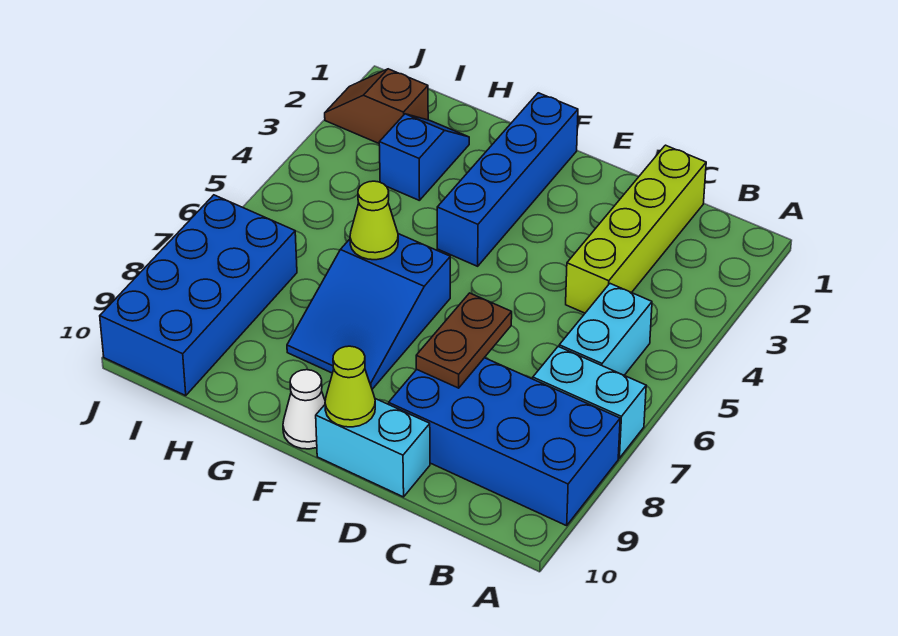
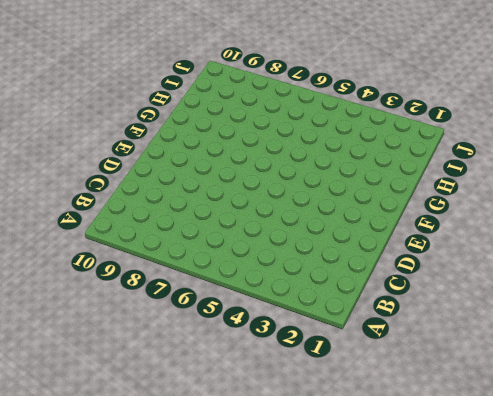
none -> cyan 1x2 brick [533,347,646,458]
none -> blue 2x4 brick [389,358,620,526]
none -> cyan 1x2 brick [559,284,652,375]

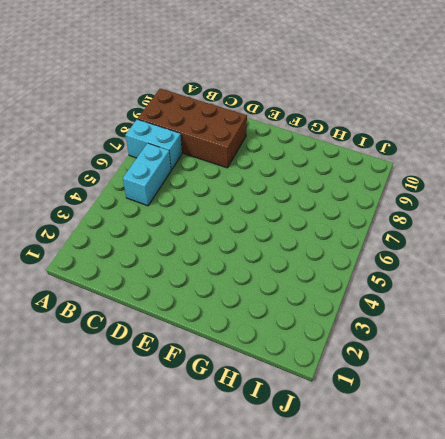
brown 2x4 brick [138,89,247,168] -> blue 2x4 brick [389,358,620,526]
none -> lime 1x4 brick [566,145,706,313]
none -> cyan 1x2 brick [316,399,430,497]
none -> blue 1x4 brick [437,93,578,266]

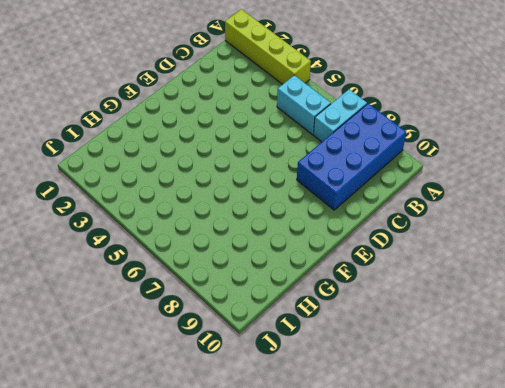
lime 1x4 brick [225,9,311,84] -> lime 1x4 brick moved to [566,145,706,313]
none -> cyan 1x2 brick [316,399,430,497]
none -> blue 1x4 brick [437,93,578,266]
none -> blue 2x3 slope [287,234,450,389]

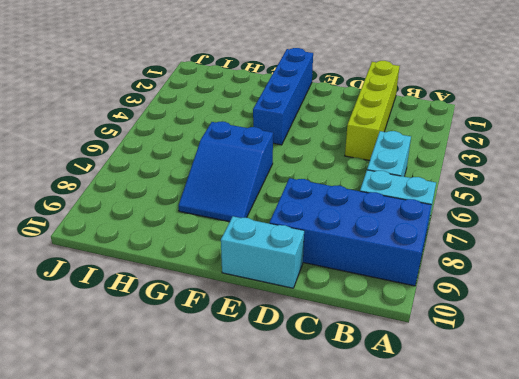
none -> white 1x1 cone [283,370,325,449]
none -> blue 1x2 slope [379,114,469,201]
none -> brown 1x2 slope [325,69,428,143]

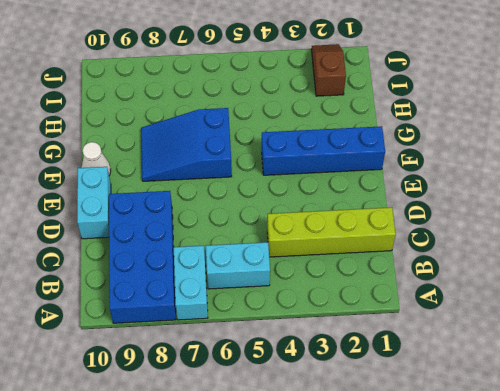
none -> blue 1x2 slope [379,114,469,201]
none -> blue 2x4 brick [100,195,297,396]
none -> brown 1x2 plate [416,293,512,388]

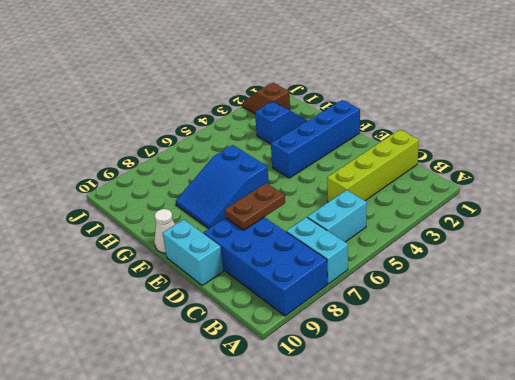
none -> blue 2x4 brick [100,195,297,396]
none -> lime 1x1 cone [325,346,375,427]
none -> lime 1x1 cone [350,181,398,260]

